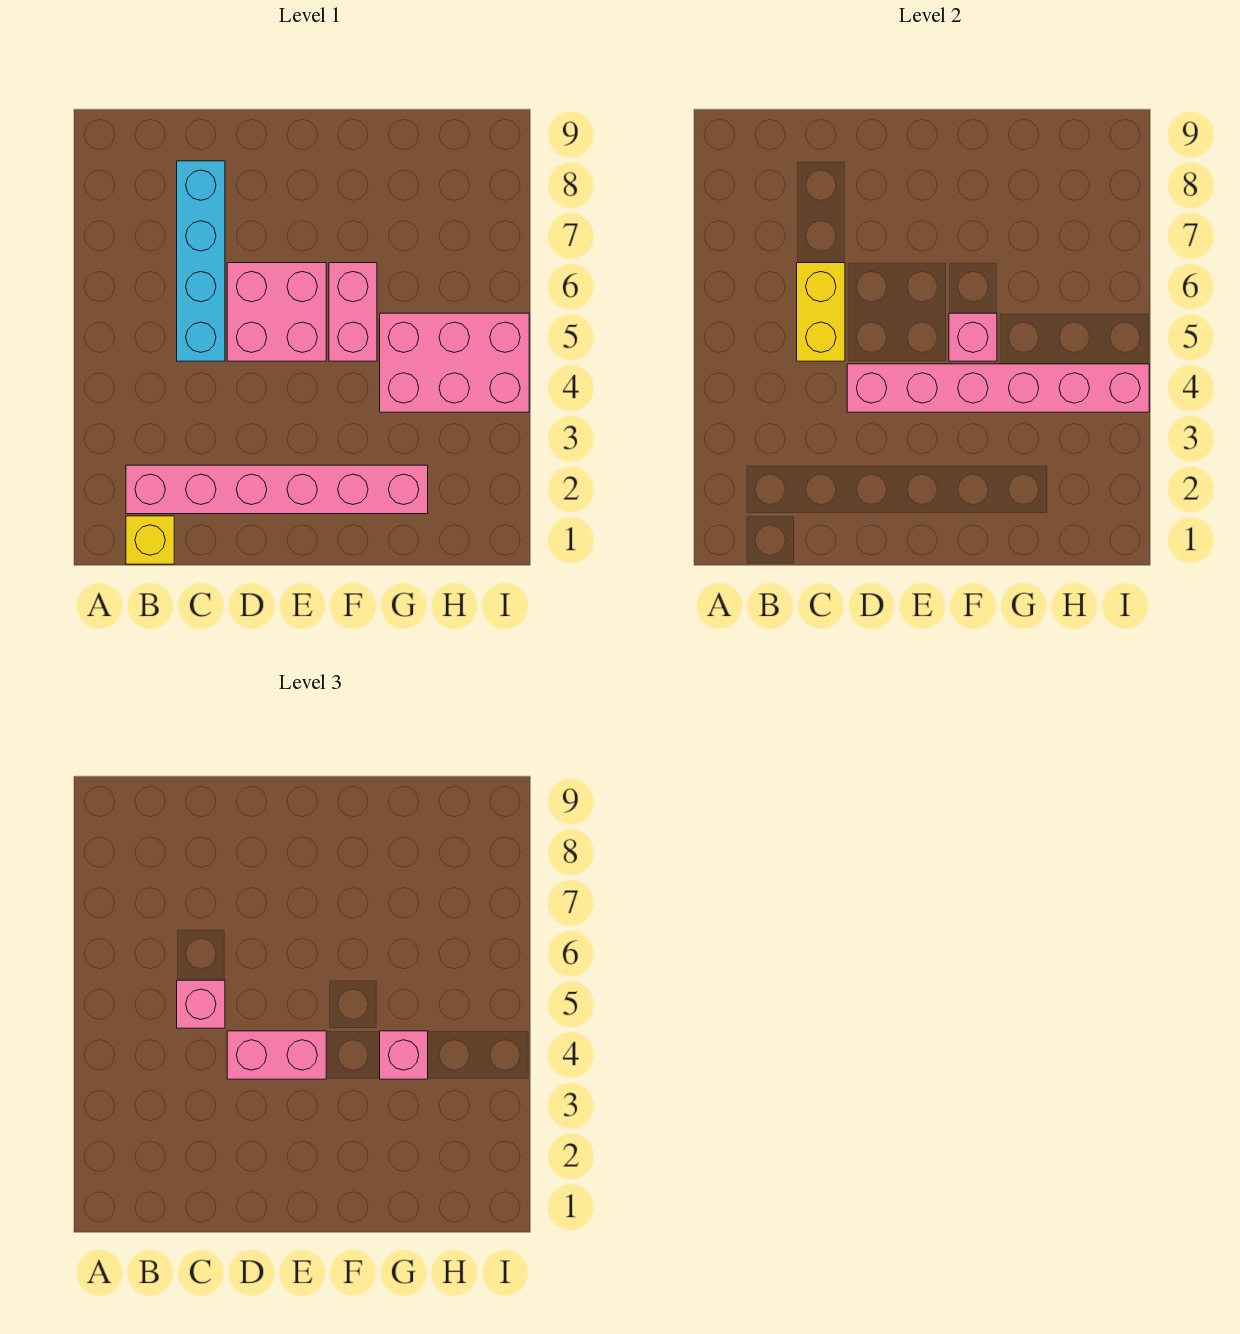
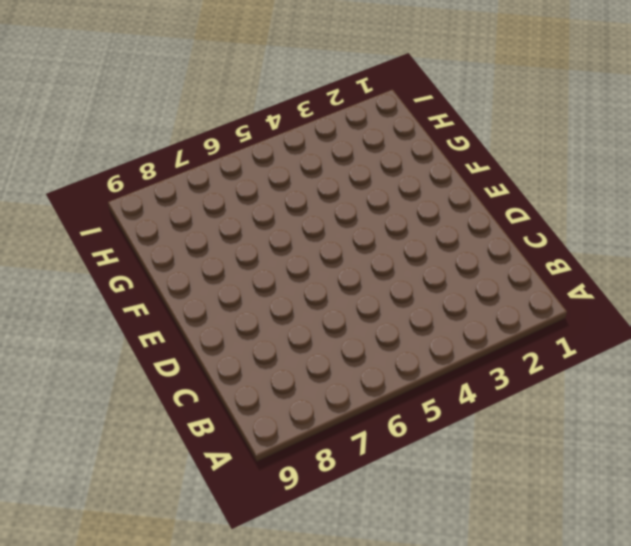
none -> yellow 1x1 brick [126,516,174,564]
none -> pink 1x6 brick [126,465,428,514]
none -> cyan 1x4 brick [177,161,225,361]

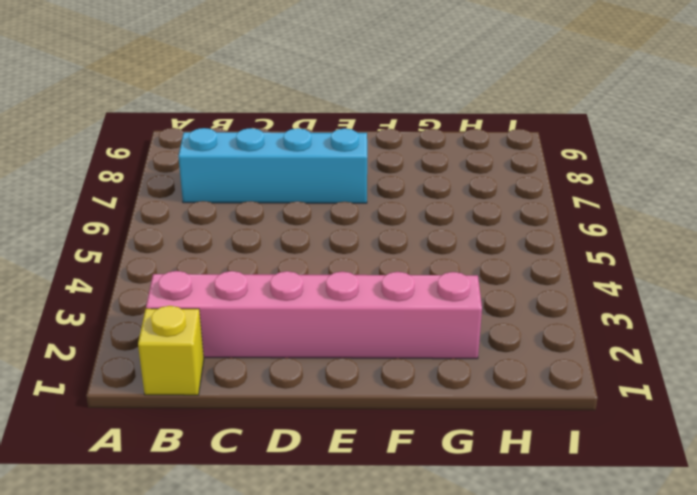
cyan 1x4 brick [178,128,367,203] -> cyan 1x4 brick turned to [177,161,225,361]
none -> pink 2x2 brick [227,263,326,361]
none -> pink 1x2 brick [329,263,377,361]
none -> pink 2x3 brick [380,313,529,412]

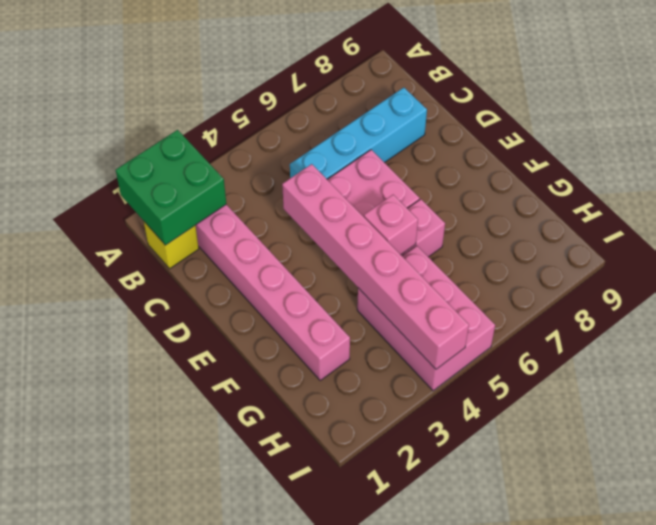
green 2x2 brick [116,130,226,245] -> none
none -> yellow 1x2 brick [797,263,845,361]
none -> pink 1x1 brick [177,980,225,1028]
none -> pink 1x2 brick [227,1031,326,1079]

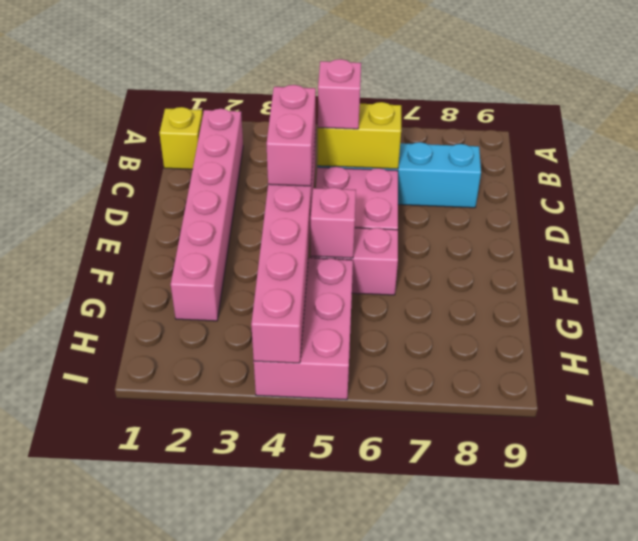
none -> pink 1x1 brick [380,1031,428,1079]

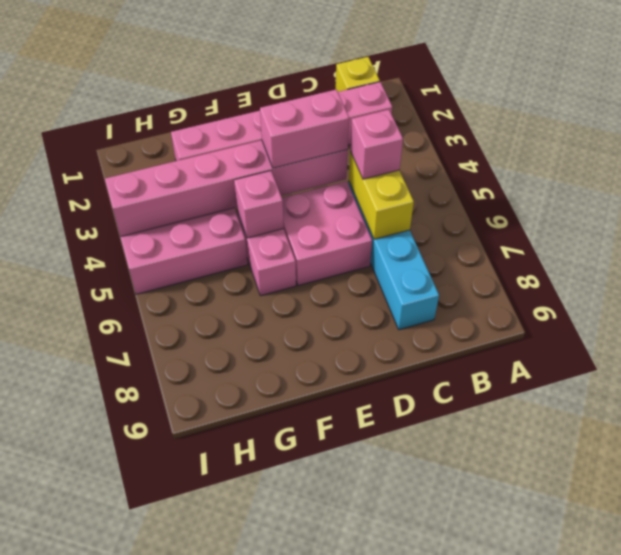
none -> pink 1x1 brick [380,1031,428,1079]

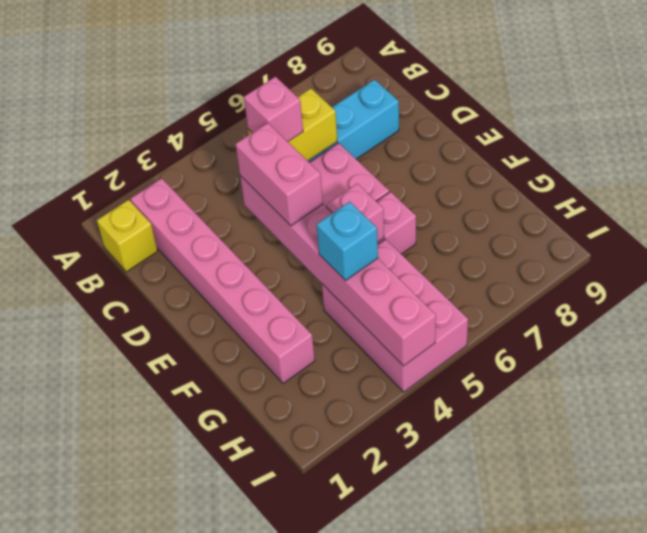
cyan 1x1 brick [317,202,378,281] -> pink 1x1 brick [380,1031,428,1079]

